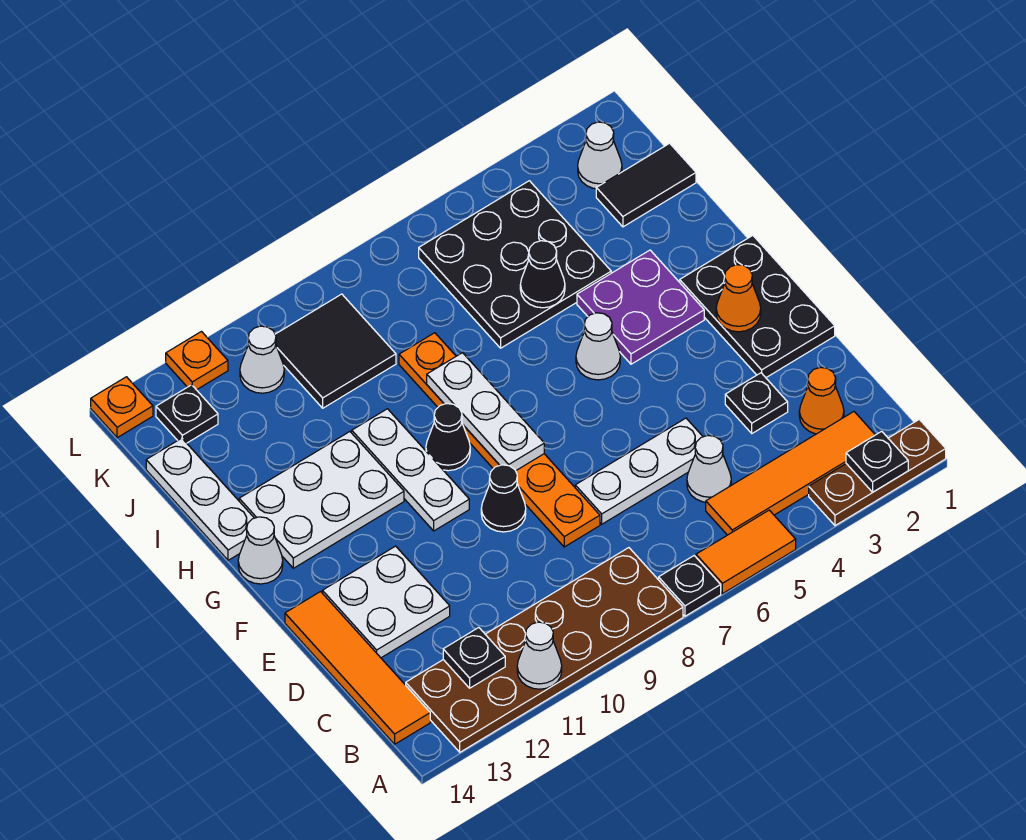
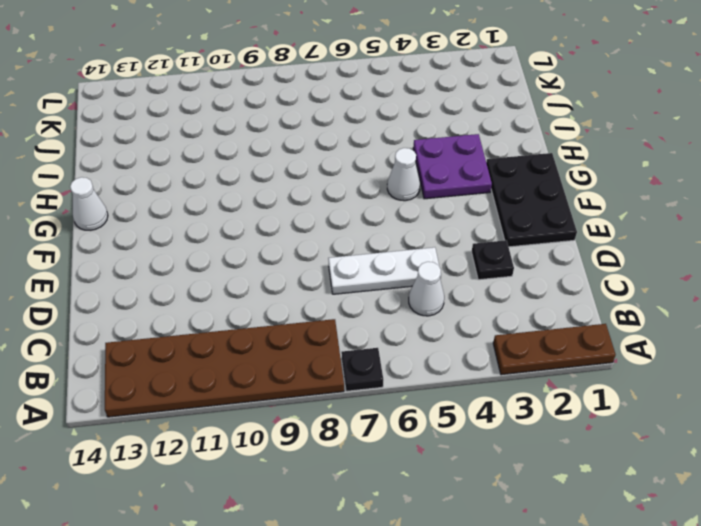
none -> orange 1x2 tile [696,510,796,594]
none -> orange 1x4 tile [706,412,875,535]
none -> orange 1x4 tile [285,592,430,744]
none -> orange 1x1 cone [799,367,844,434]

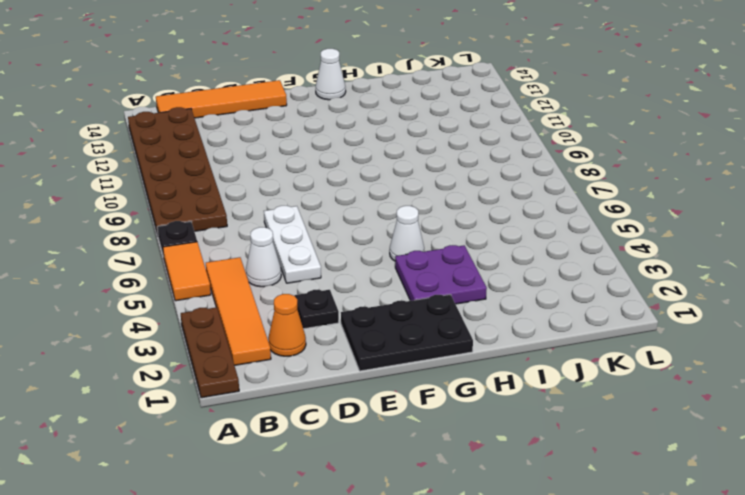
none -> orange 1x6 plate [399,333,600,547]
none -> white 2x2 plate [322,546,450,658]
none -> black 1x1 cone [481,465,526,532]
none -> white 1x3 plate [352,409,469,531]

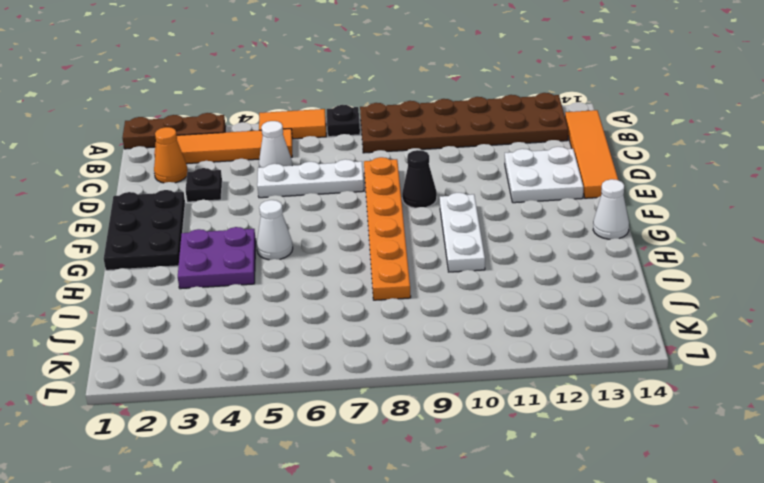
none -> black 1x1 cone [426,404,470,471]
none -> white 2x3 plate [239,432,404,568]
none -> white 1x3 plate [146,438,254,560]
none -> black 3x3 plate [419,181,611,348]

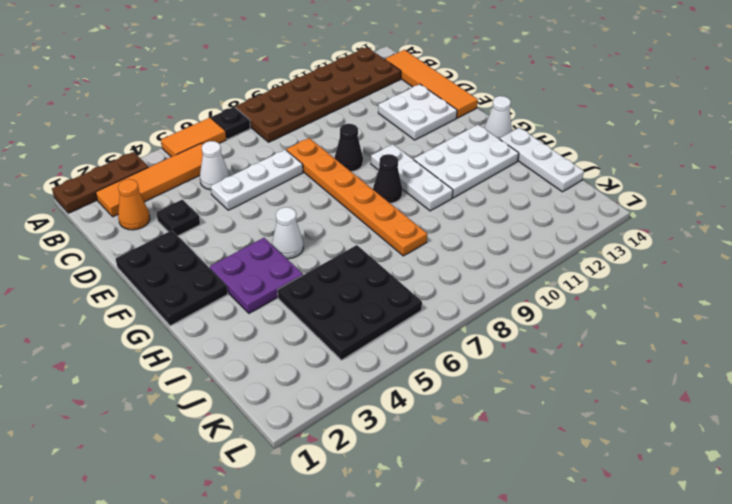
none -> black 1x2 tile [596,143,696,227]
none -> black 2x2 tile [275,294,396,408]
none -> white 1x1 cone [578,122,622,189]
none -> white 1x1 cone [240,326,284,393]

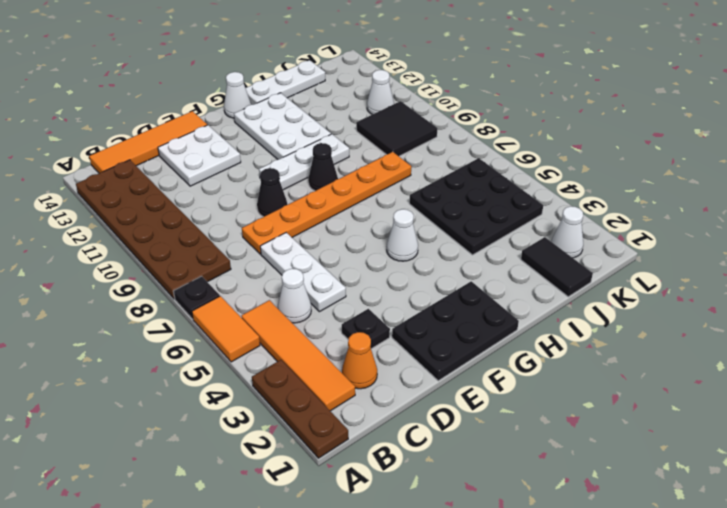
none -> purple 2x2 plate [577,250,704,364]
none -> black 1x1 plate [156,385,218,443]
none -> orange 1x1 plate [166,332,228,390]
none -> orange 1x1 plate [91,377,153,438]

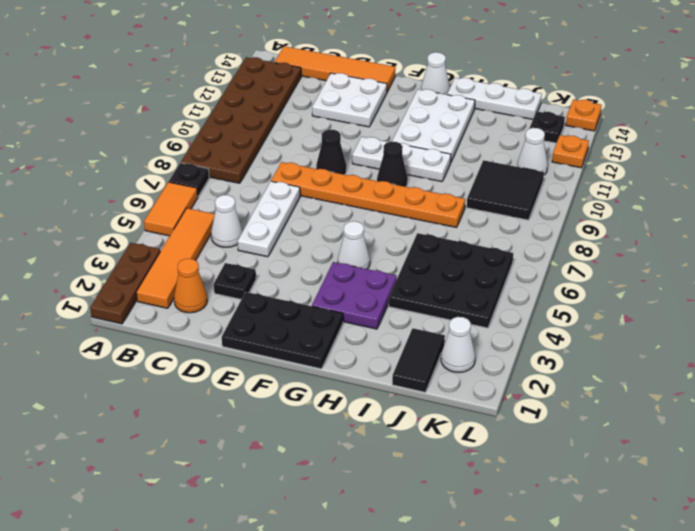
none -> black 1x1 plate [846,431,908,492]
none -> white 1x1 cone [517,622,562,689]
none -> black 1x1 plate [443,628,505,688]
none -> orange 1x1 cone [716,265,761,332]

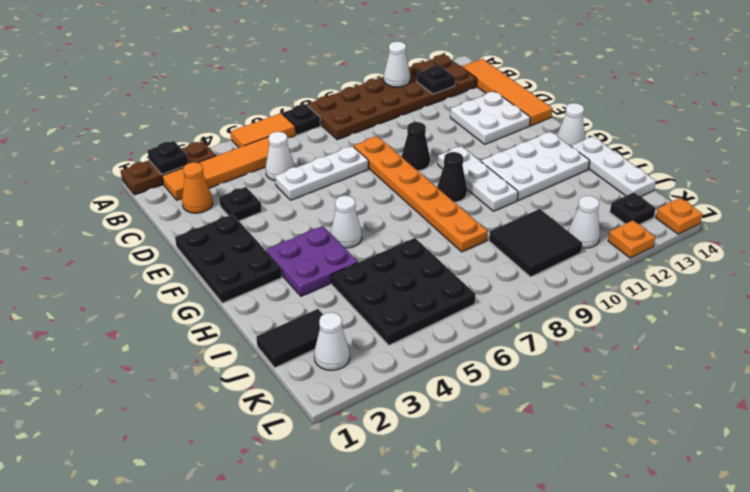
none -> orange 1x1 cone [716,265,761,332]
none -> white 1x3 plate [427,353,544,471]
none -> black 1x1 cone [520,241,565,308]

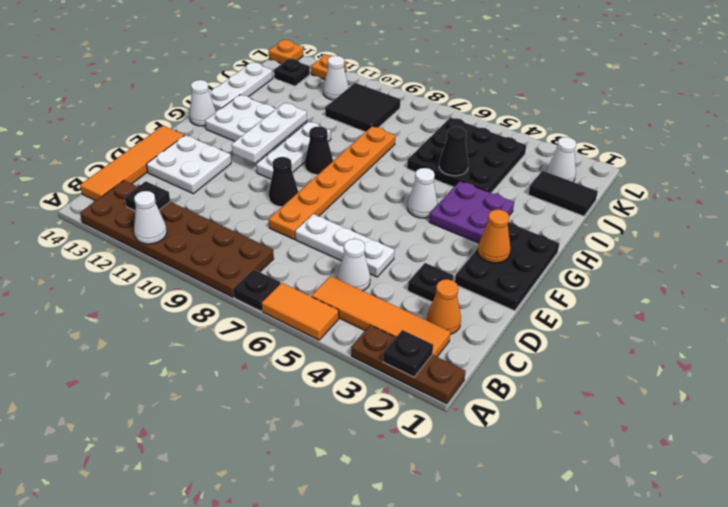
white 1x3 plate [232,103,307,163] -> white 1x3 plate moved to [427,353,544,471]

